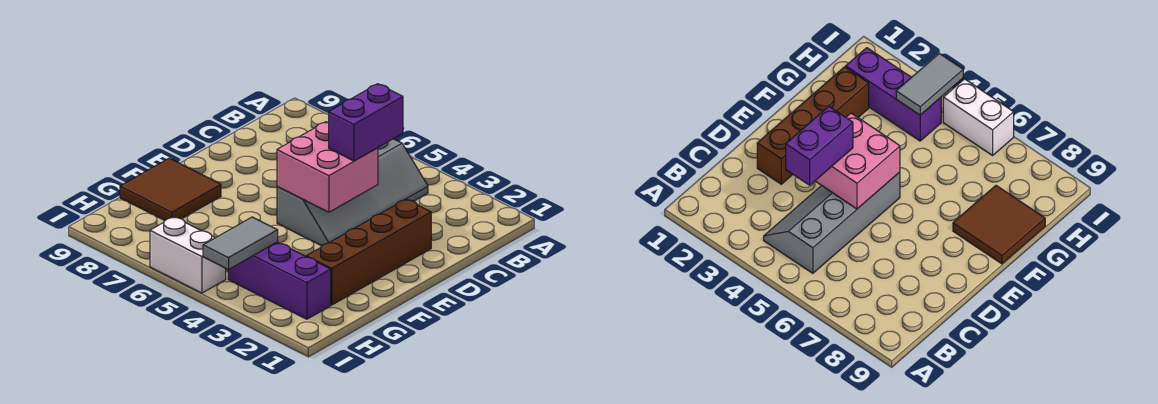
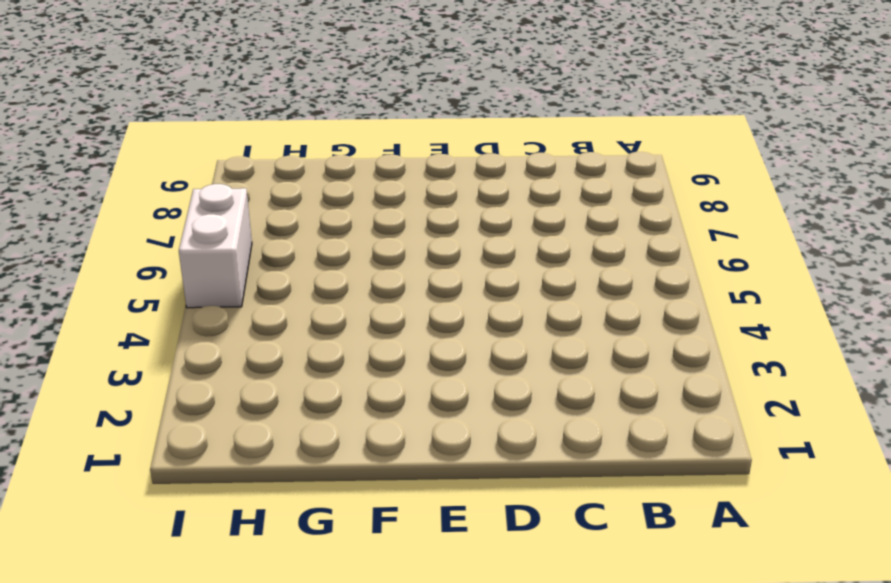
none -> grey 2x4 slope [277,139,428,246]
none -> brown 1x4 brick [306,199,431,305]

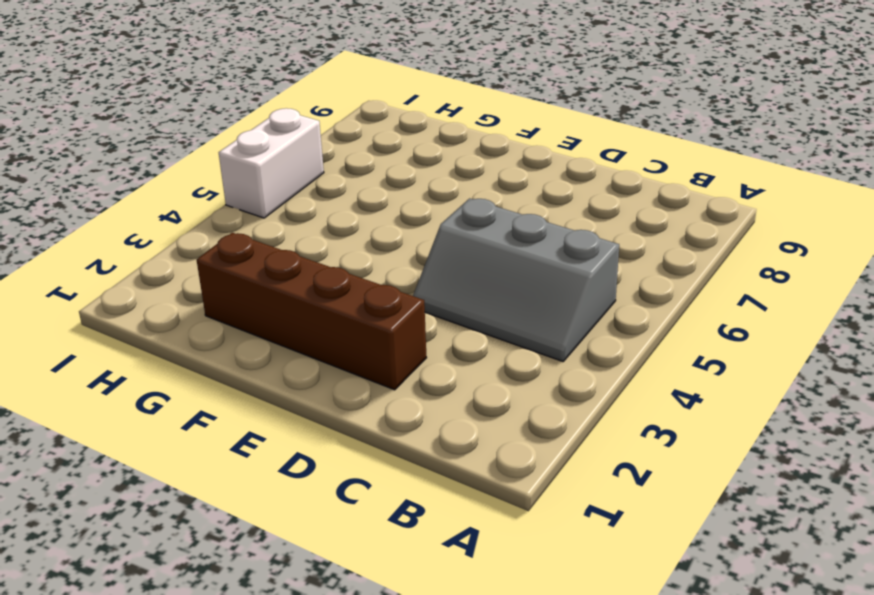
grey 2x3 slope [413,198,619,361] -> grey 2x4 slope [277,139,428,246]
none -> brown 2x2 tile [120,158,221,220]
none -> purple 1x3 brick [228,242,331,319]

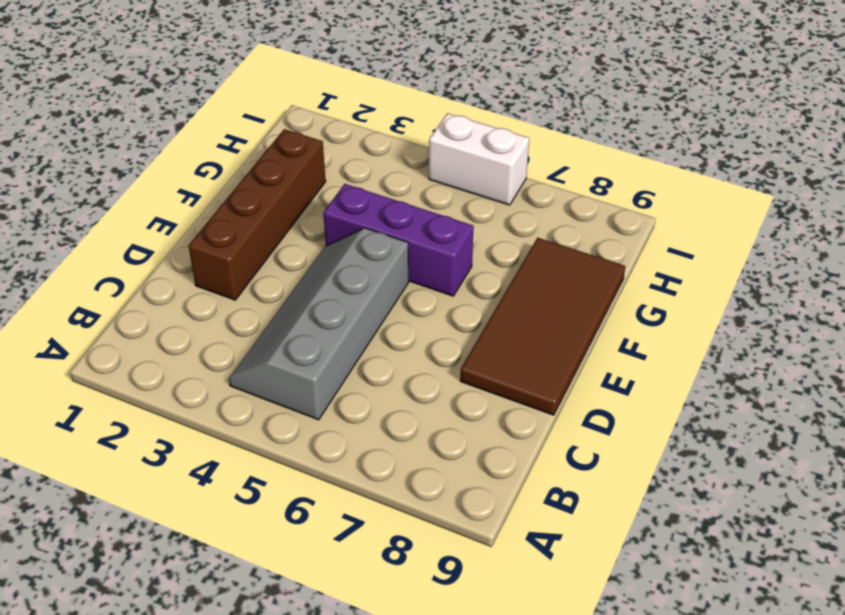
brown 2x4 tile [460,238,625,415] -> brown 2x2 tile [120,158,221,220]
purple 1x3 brick [323,184,474,296] -> purple 1x3 brick moved to [228,242,331,319]
none -> pink 2x2 brick [277,122,378,212]
none -> grey 1x2 tile [203,217,278,270]

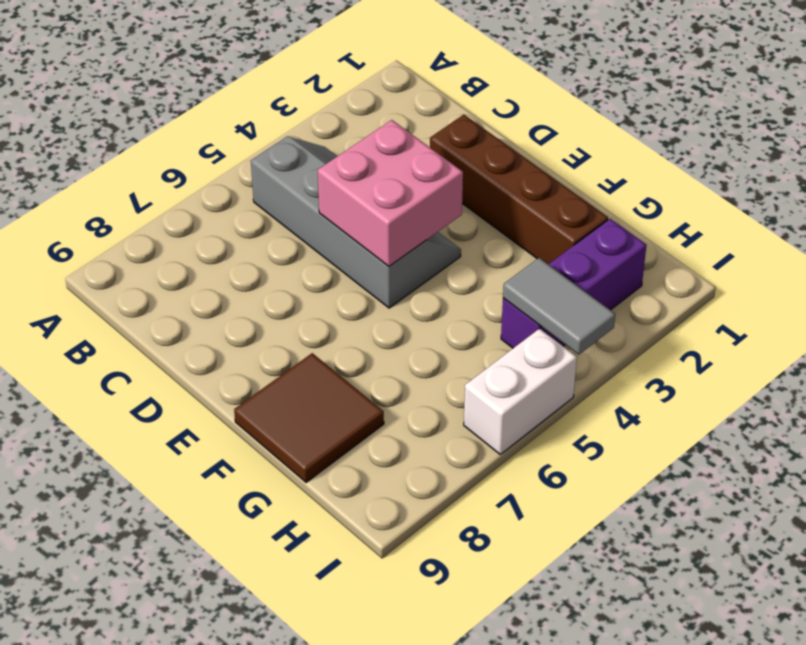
none -> purple 1x2 brick [329,84,403,161]

